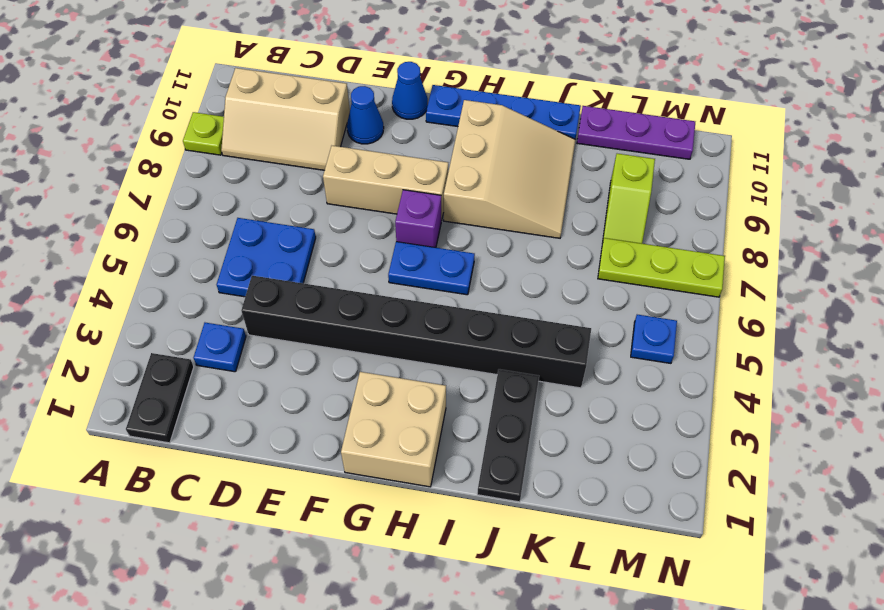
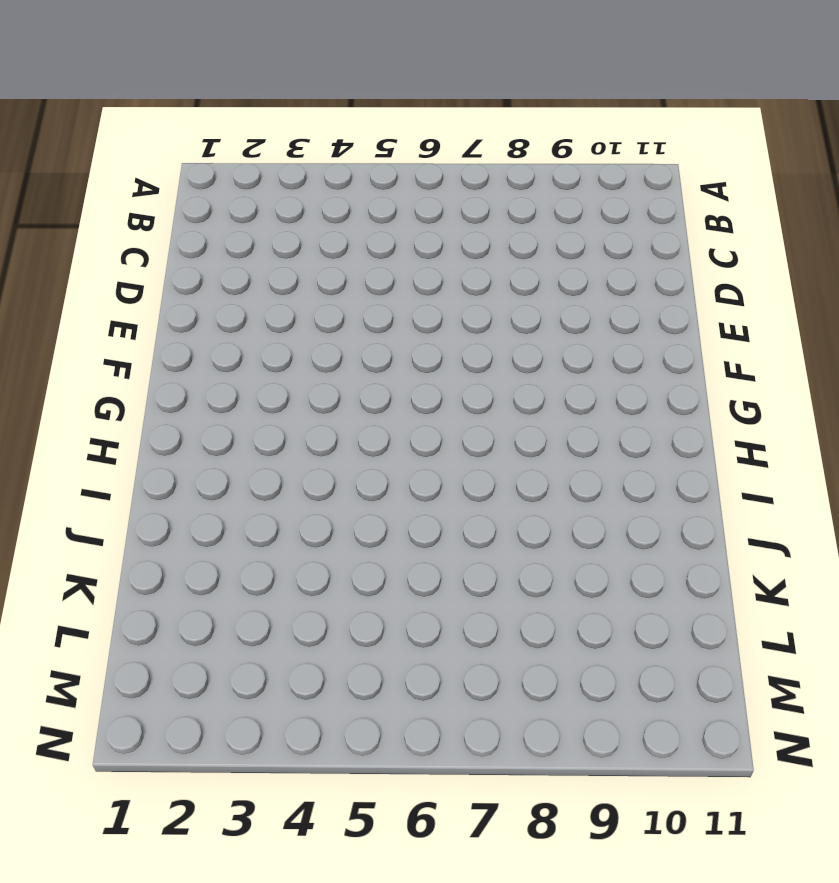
none -> lime 1x1 plate [183,112,224,155]
none -> black 1x2 plate [126,353,194,443]
none -> tan 2x3 slope [221,68,350,170]

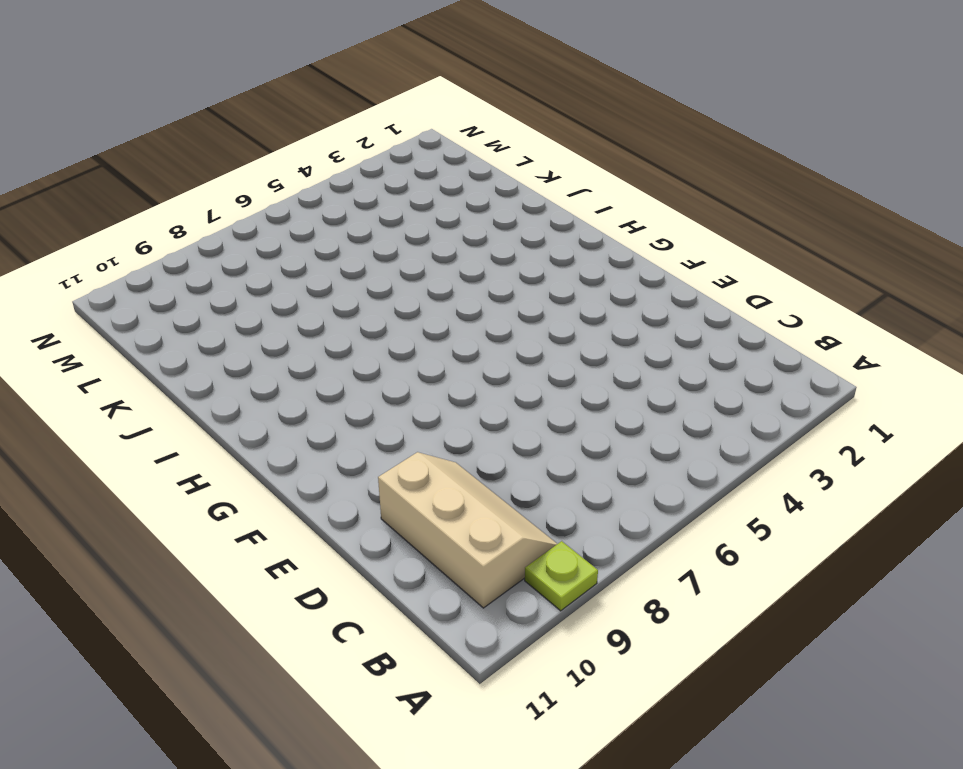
none -> black 1x2 plate [126,353,194,443]
none -> blue 1x1 plate [193,323,246,372]
none -> blue 2x2 plate [217,218,316,297]

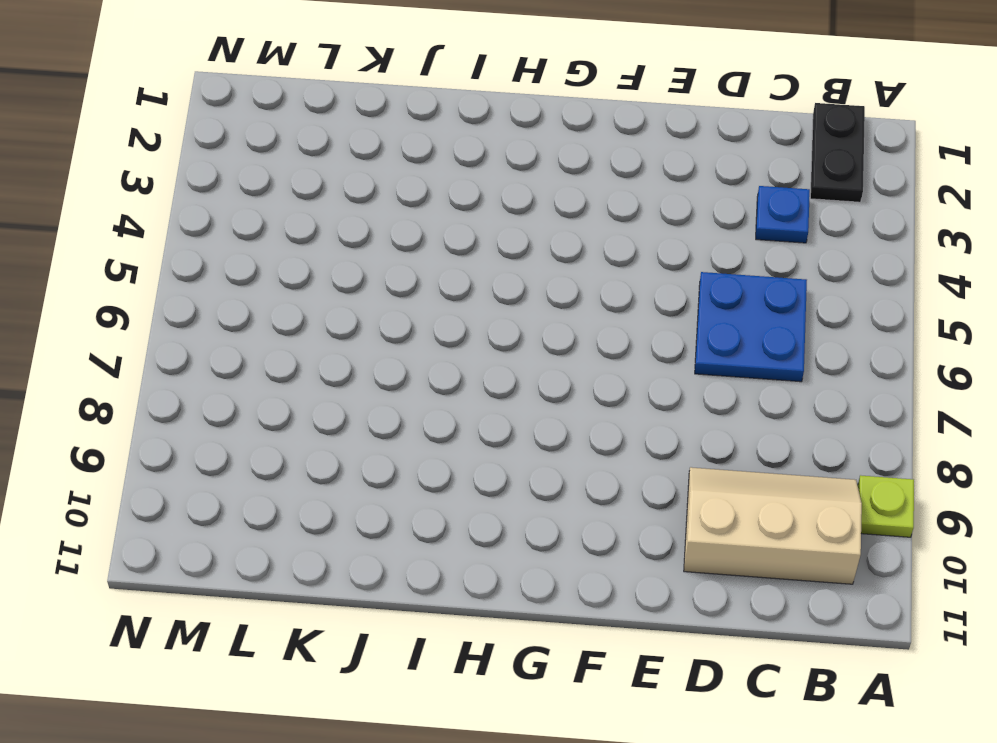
none -> black 1x8 brick [241,276,591,388]
none -> tan 1x3 brick [323,146,448,220]
none -> blue 1x1 cone [347,86,384,144]

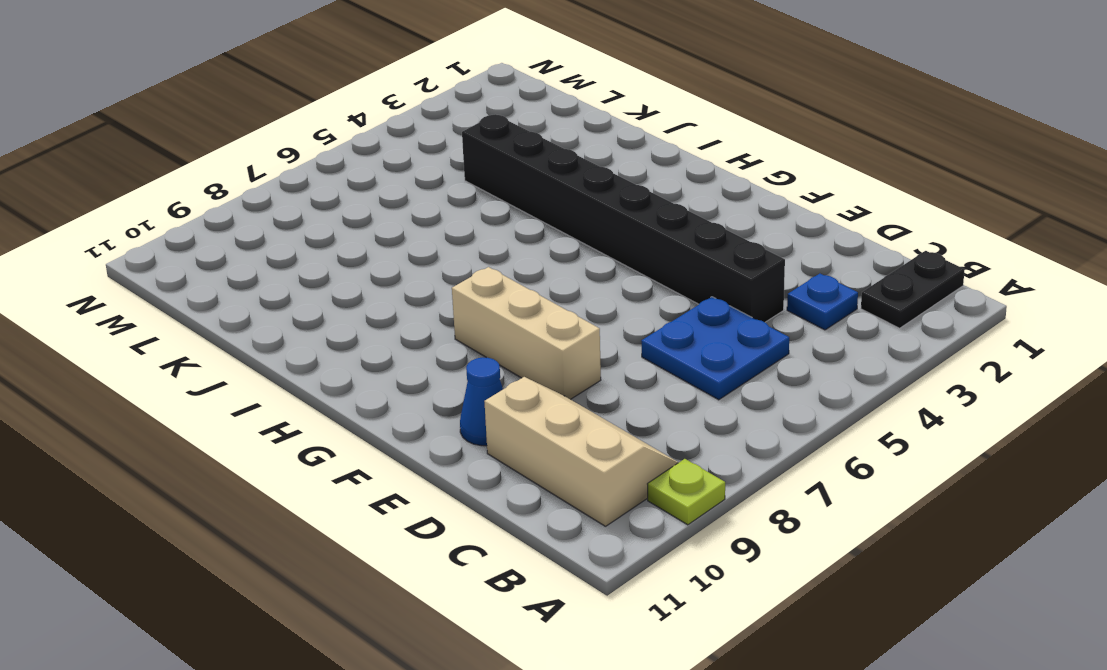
none -> blue 1x1 cone [392,62,428,119]
none -> tan 2x2 brick [341,372,446,487]
none -> blue 1x2 plate [388,242,475,295]

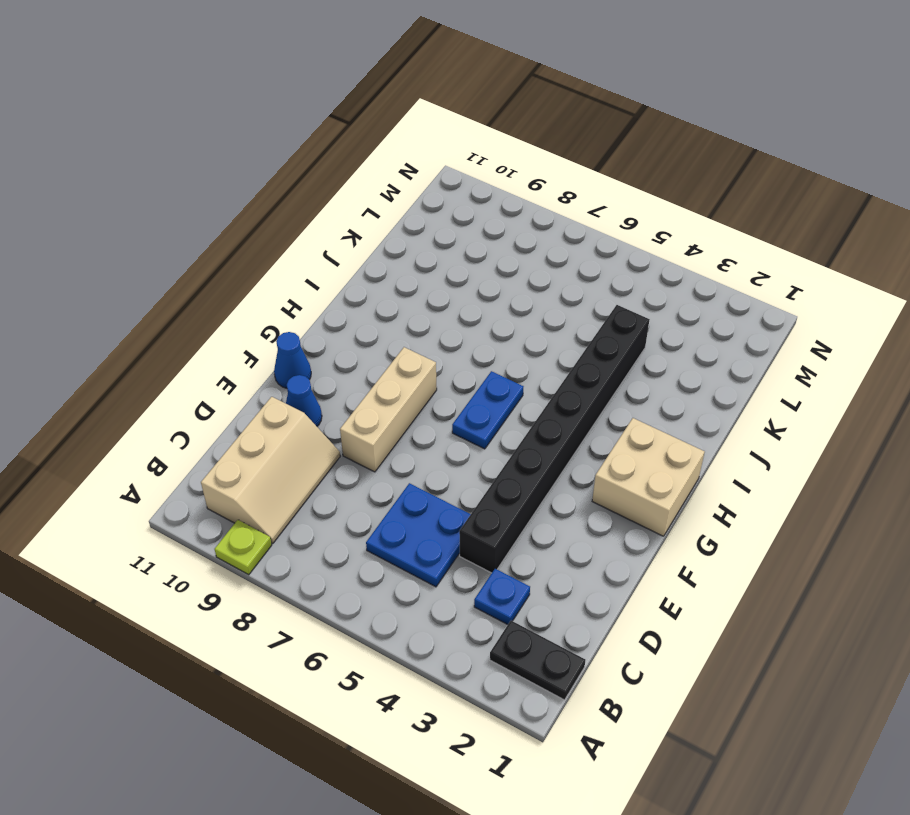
none -> purple 1x1 brick [395,190,441,248]
none -> blue 1x4 plate [426,85,581,139]
none -> tan 3x3 slope [444,100,576,238]

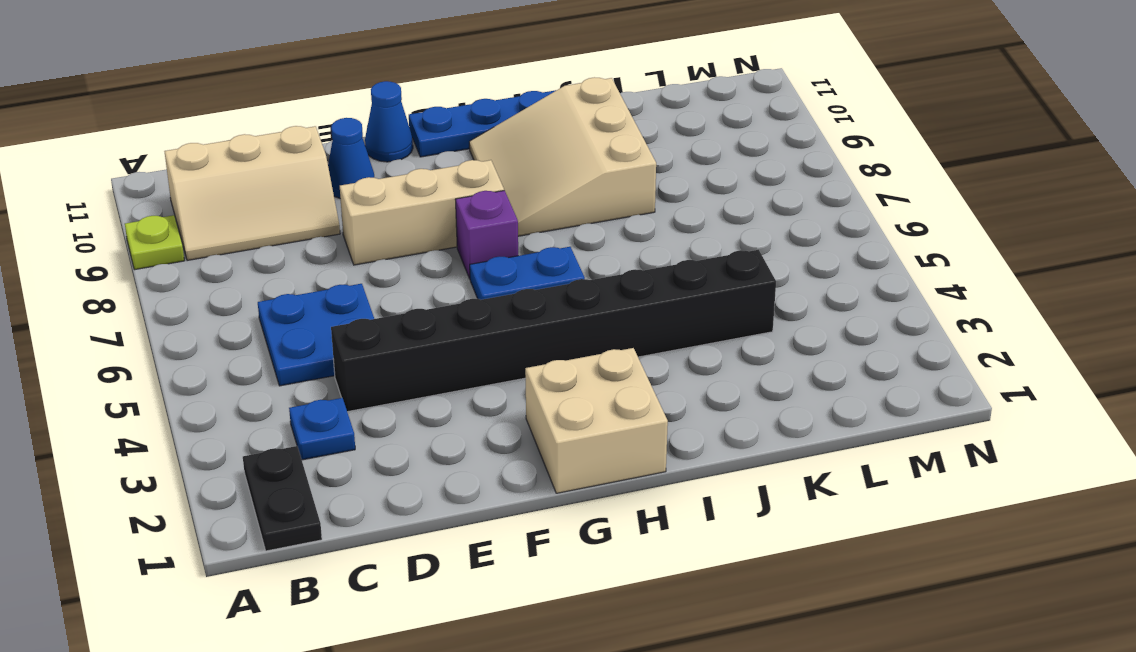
tan 3x3 slope [469,77,656,236] -> tan 3x3 slope turned to [444,100,576,238]
none -> black 1x3 plate [477,369,539,502]
none -> purple 1x3 plate [577,106,695,159]
none -> lime 1x3 plate [598,238,725,297]

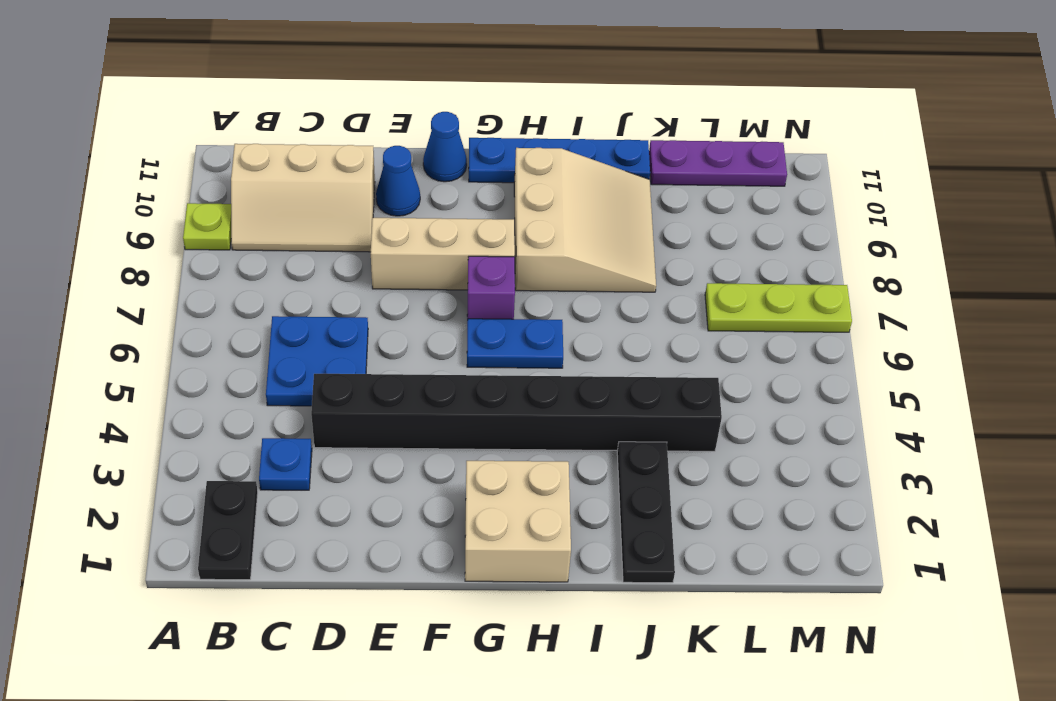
none -> lime 1x2 slope [603,154,655,244]
none -> blue 1x1 plate [631,315,677,363]

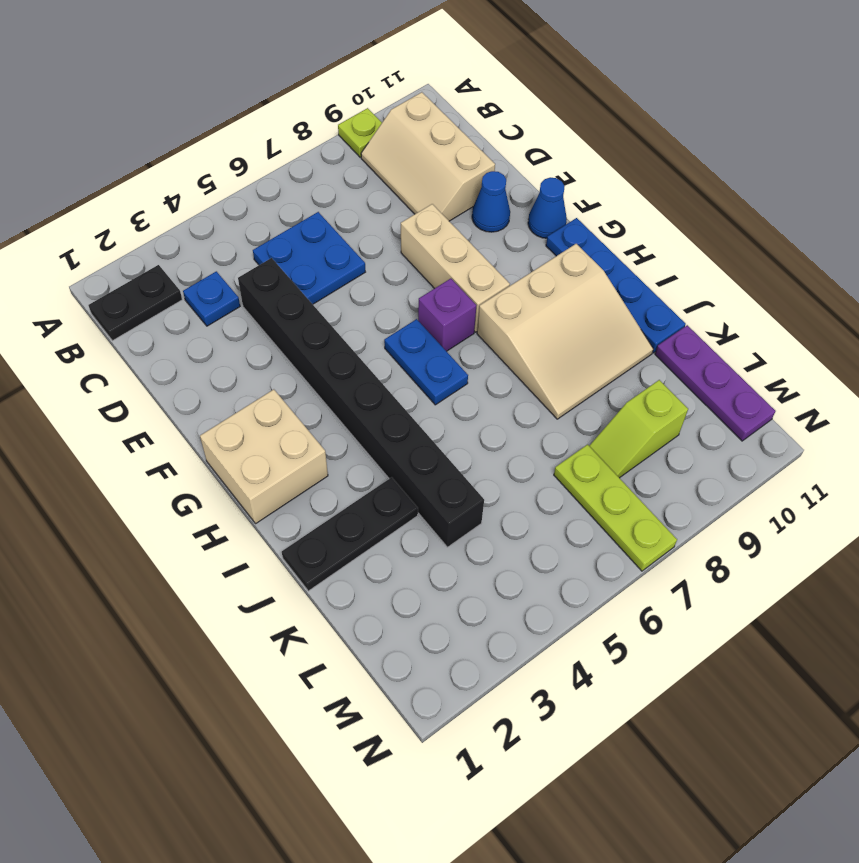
none -> blue 1x1 plate [631,315,677,363]

